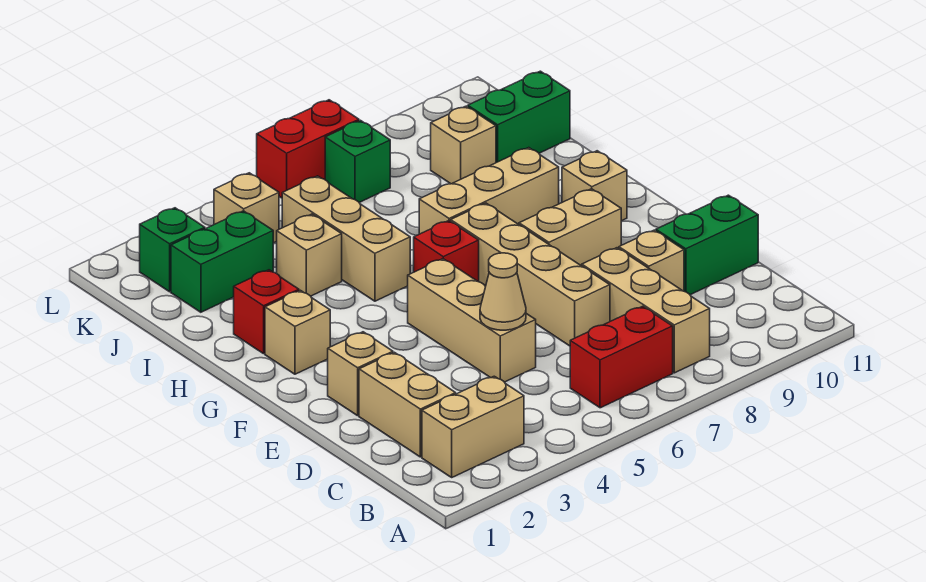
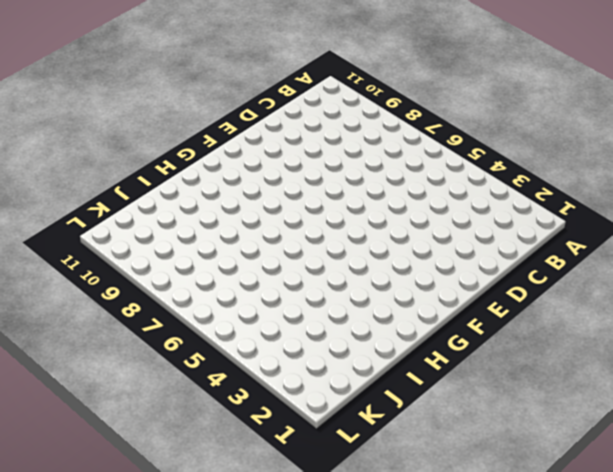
none -> tan 1x2 brick [422,376,524,477]
none -> red 1x2 brick [570,306,673,408]
none -> tan 1x3 brick [582,248,710,373]

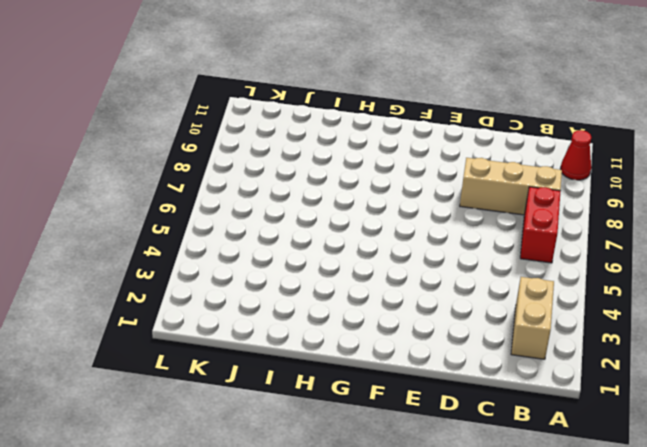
red 1x1 cone [561,130,591,180] -> none
none -> tan 1x2 brick [359,352,456,457]
none -> tan 1x3 brick [408,259,536,382]
none -> tan 1x4 brick [451,203,610,346]

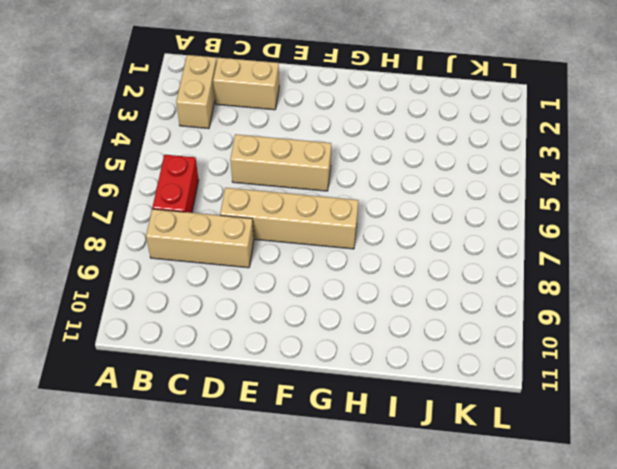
none -> tan 1x1 brick [619,230,684,291]
none -> green 1x2 brick [656,195,758,295]
none -> tan 1x1 brick [328,332,393,416]

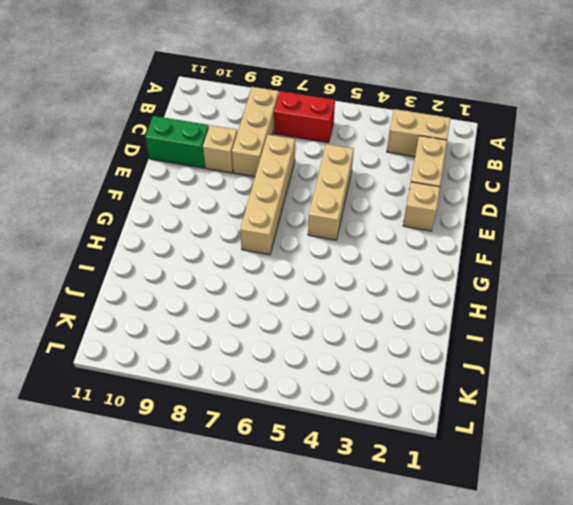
none -> tan 1x2 brick [519,189,621,266]
none -> tan 1x1 brick [265,290,330,374]
none -> red 1x1 brick [414,221,479,282]

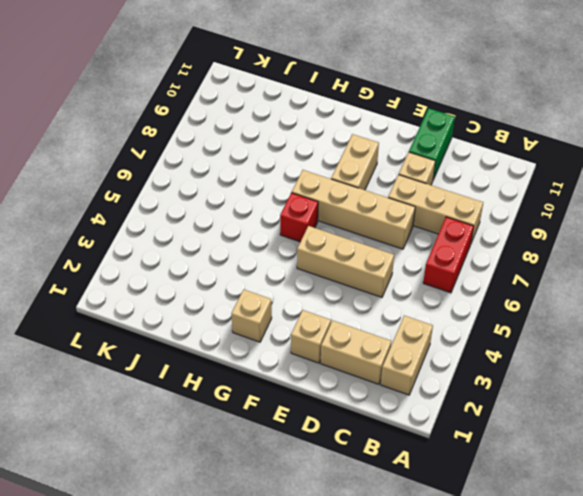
none -> tan 1x1 brick [562,151,627,221]
none -> red 1x1 brick [234,270,299,354]
none -> tan 1x3 brick [282,176,410,301]

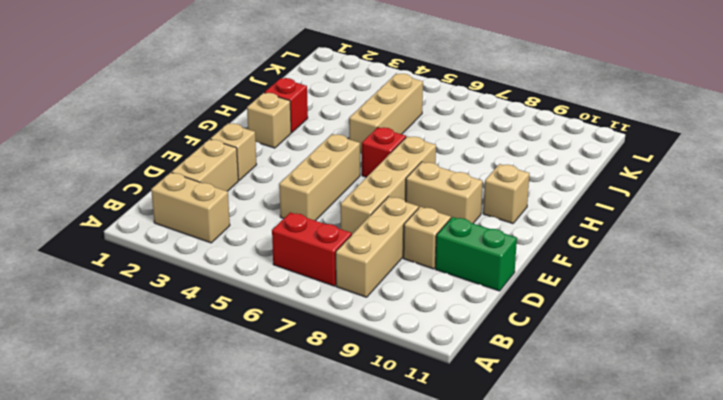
none -> tan 1x3 brick [419,148,559,234]
none -> tan 1x1 brick [277,214,342,296]
none -> green 1x2 brick [171,211,273,312]

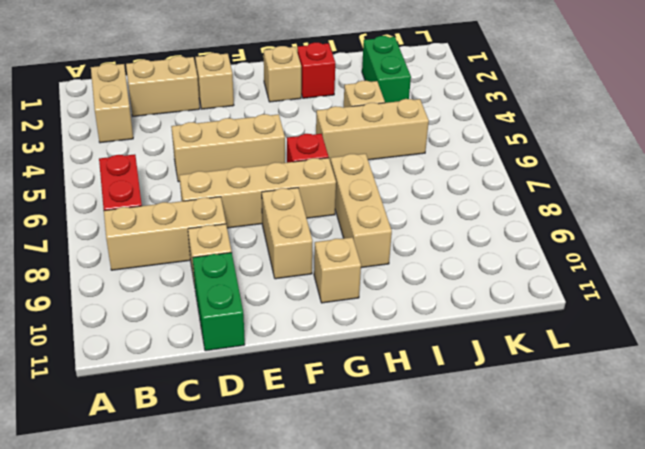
none -> tan 1x1 brick [431,106,496,184]
none -> green 1x2 brick [468,71,570,163]
none -> green 1x1 brick [140,208,205,292]

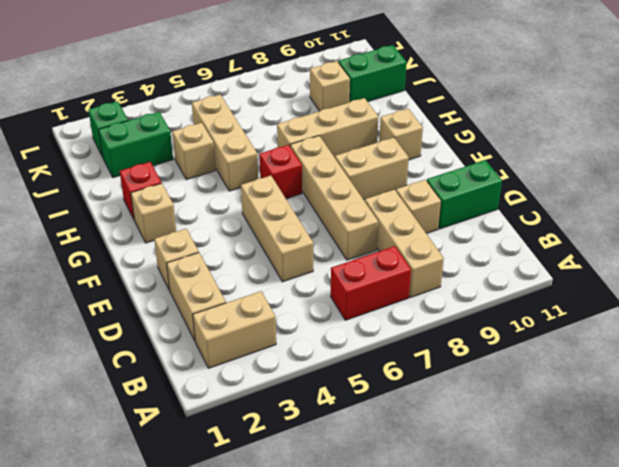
none -> tan 1x1 brick [214,173,279,243]
none -> green 1x1 brick [325,120,390,202]
none -> red 1x2 brick [257,100,359,198]

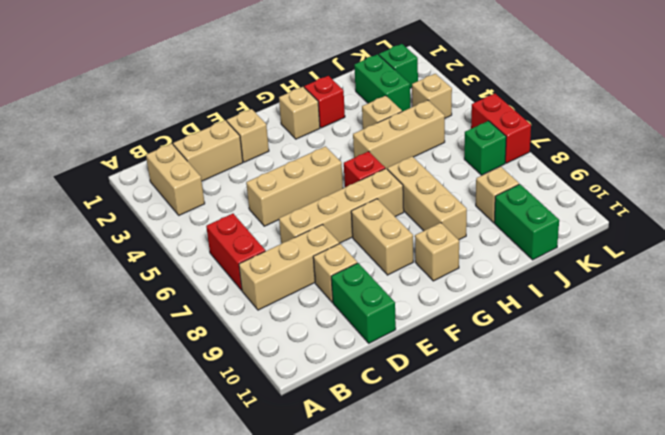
none -> tan 1x1 cone [480,253,526,330]

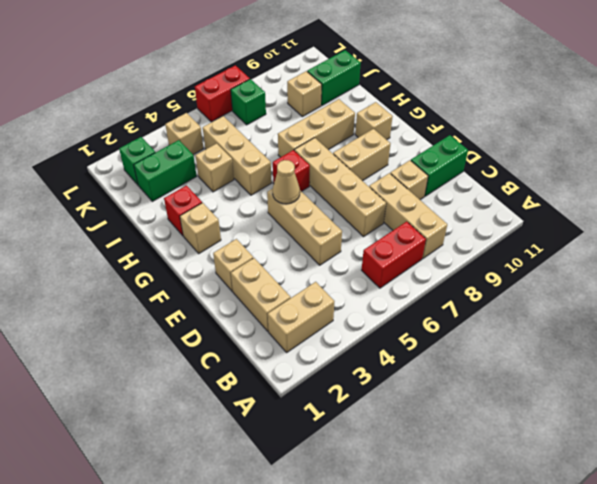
tan 1x1 cone [273,160,300,204] -> tan 1x1 cone moved to [480,253,526,330]

